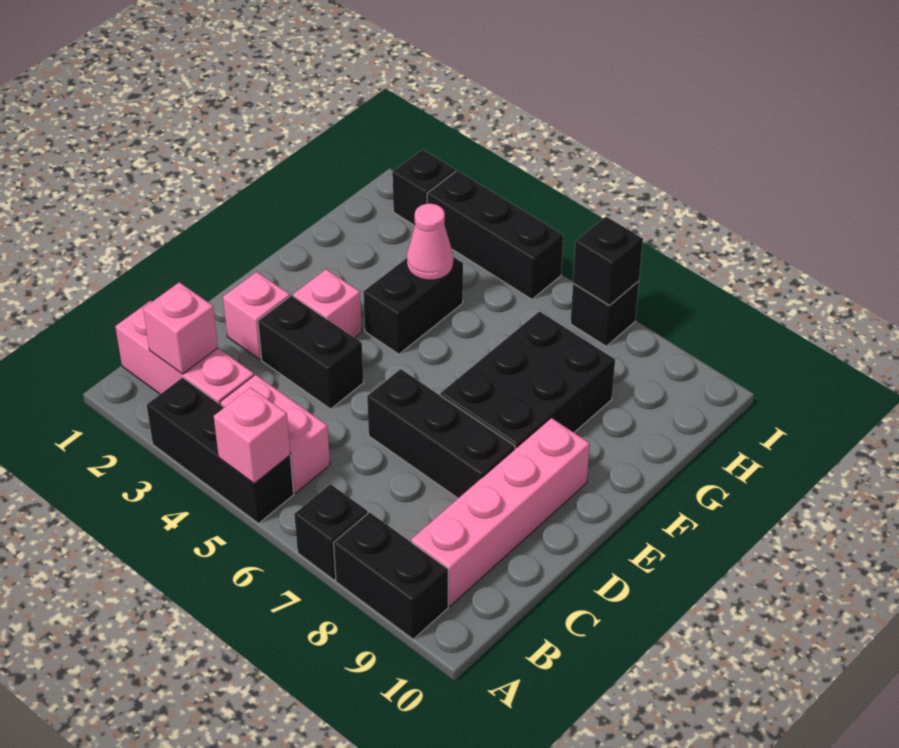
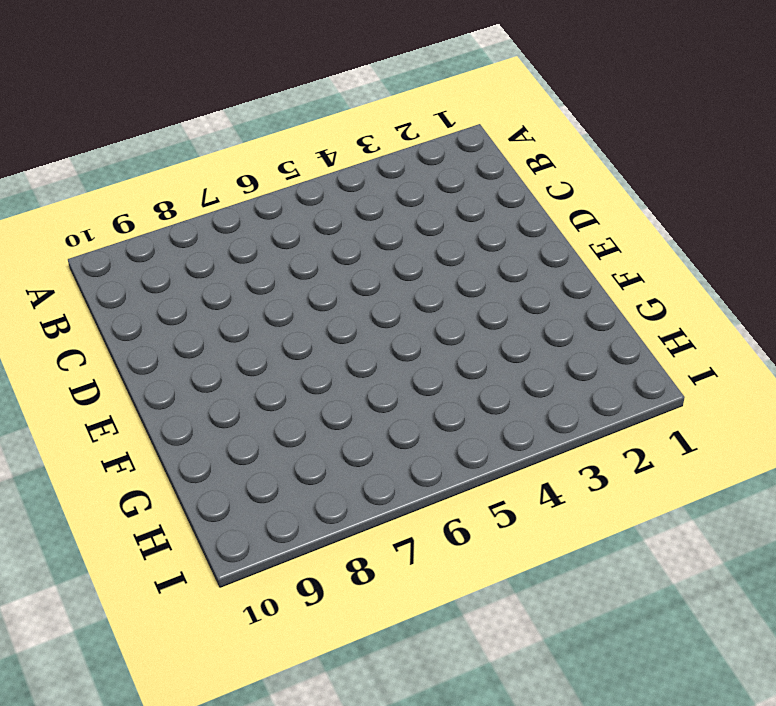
none -> black 1x3 brick [147,377,294,524]
none -> black 1x1 brick [294,484,368,580]
none -> black 1x2 brick [333,512,448,639]

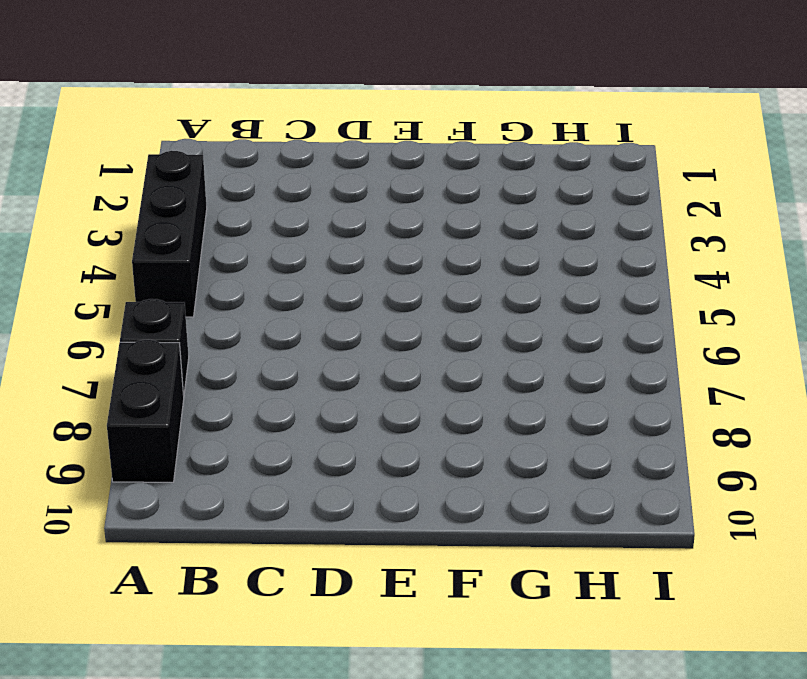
none -> pink 1x3 brick [115,301,254,404]
none -> pink 1x2 brick [220,375,330,493]
none -> pink 1x4 brick [411,418,590,606]

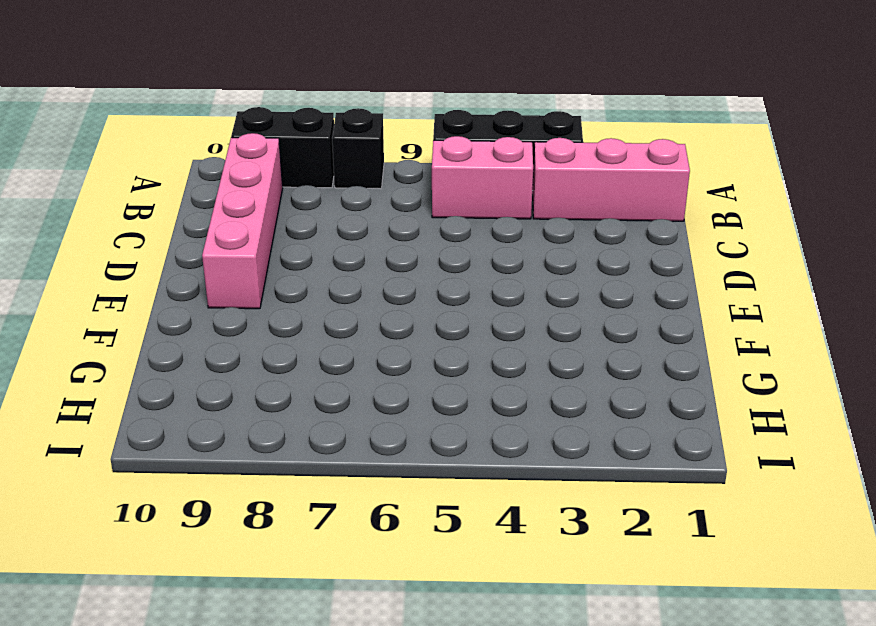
none -> pink 1x1 brick [223,272,290,359]
none -> black 1x2 brick [258,295,364,409]
none -> black 1x3 brick [367,369,515,498]

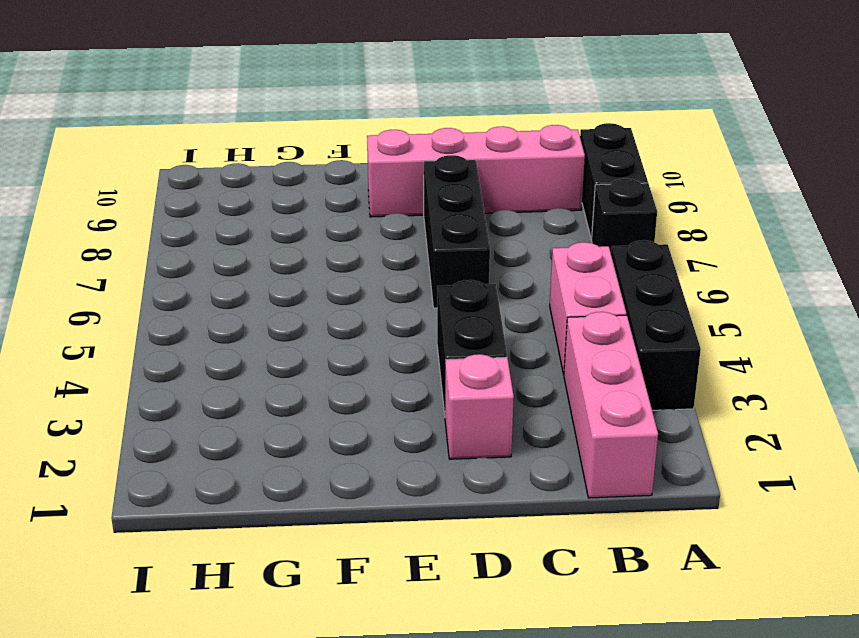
none -> pink 1x1 brick [293,269,362,338]
none -> black 2x3 brick [440,311,615,449]
none -> black 1x2 brick [363,257,463,354]

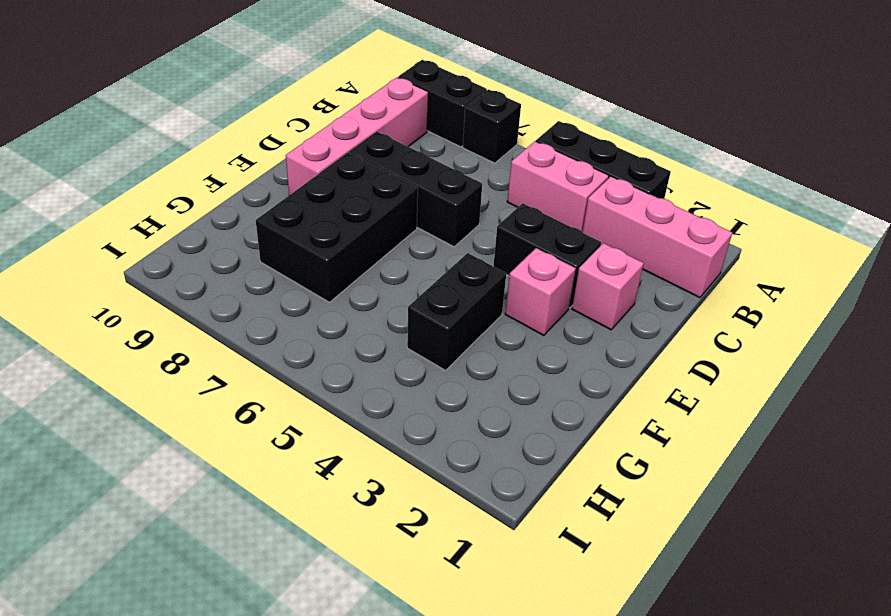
none -> black 1x1 brick [392,150,456,226]
none -> black 1x3 brick [427,171,563,299]
none -> black 1x1 brick [571,281,639,346]

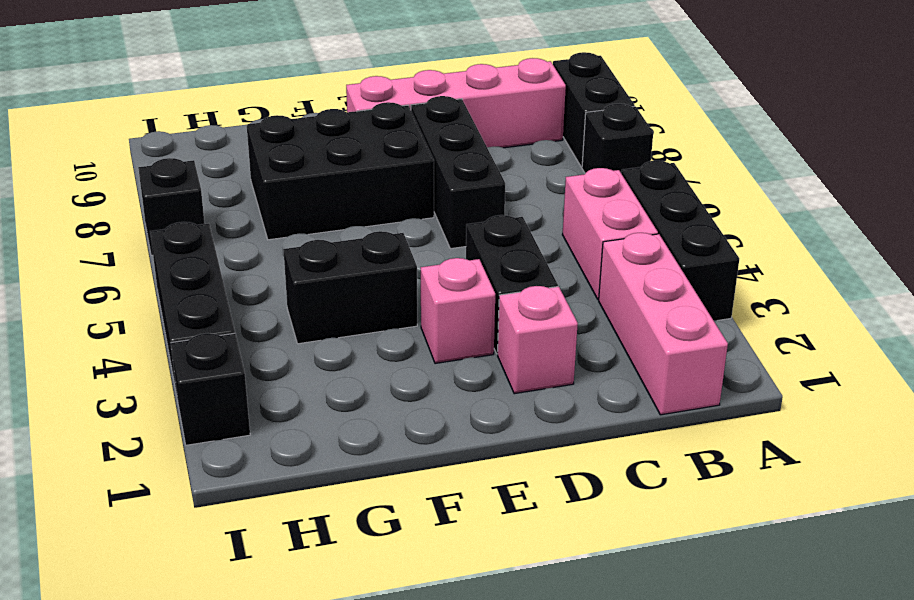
none -> pink 1x1 brick [214,387,290,484]
none -> pink 1x1 brick [143,282,218,374]
none -> pink 1x1 cone [407,204,453,280]

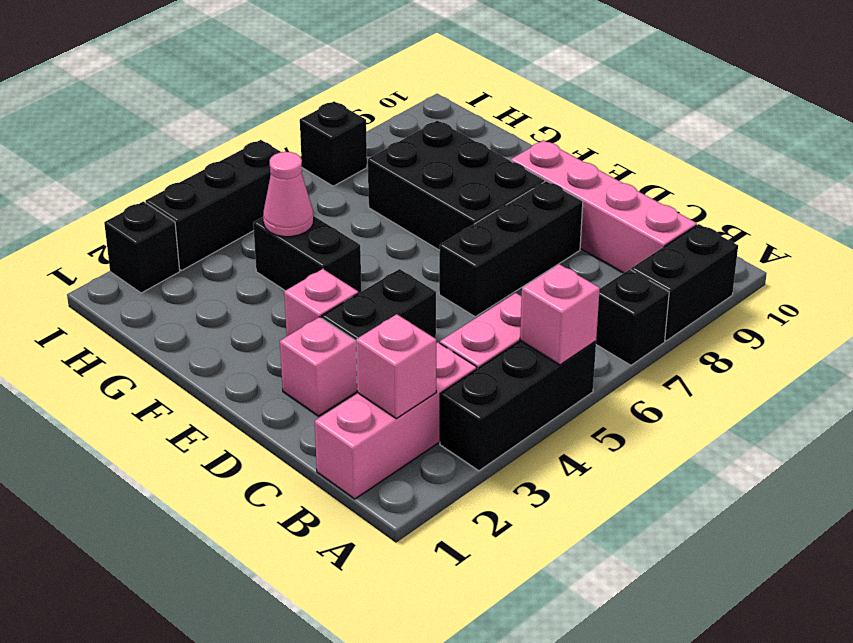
none -> black 1x1 brick [573,217,643,305]

